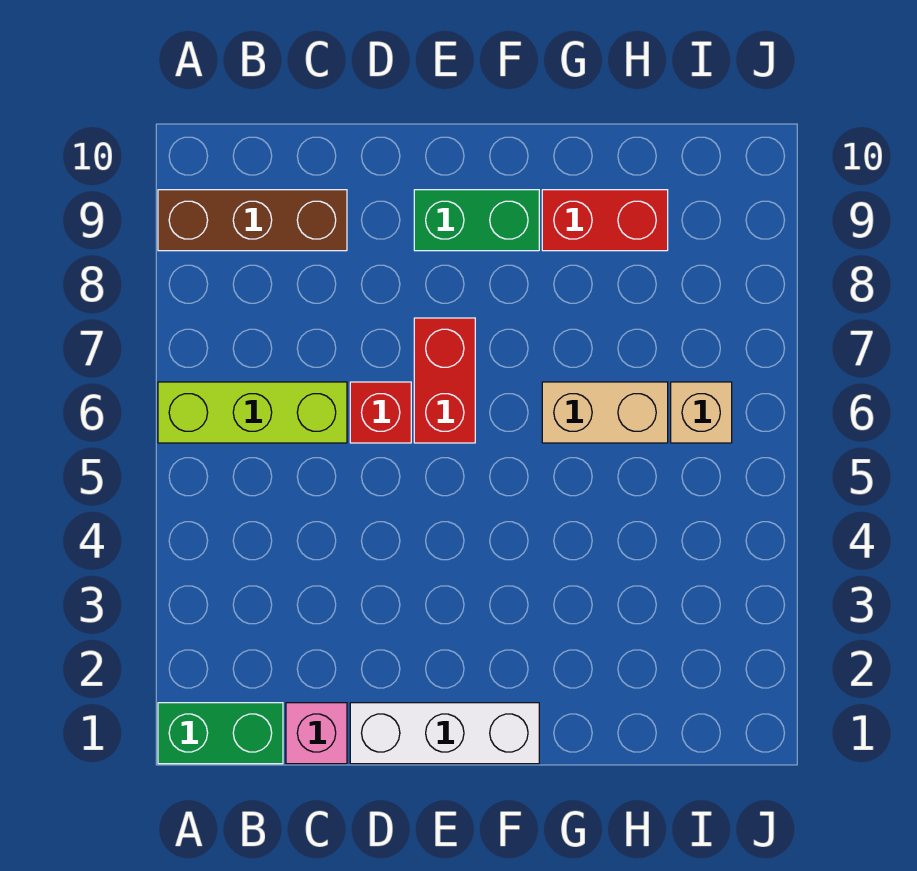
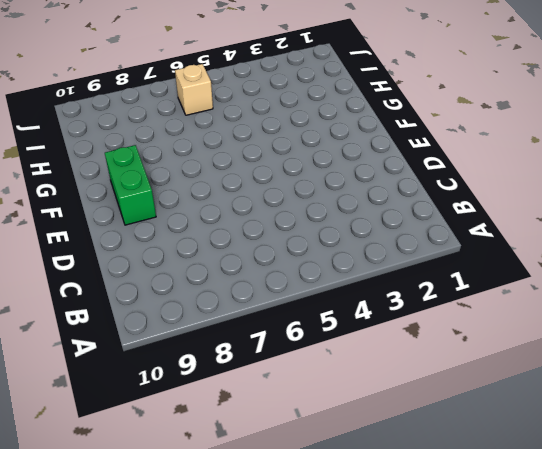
none -> green 1x2 brick [158,703,283,764]
none -> lime 1x3 brick [158,382,347,443]

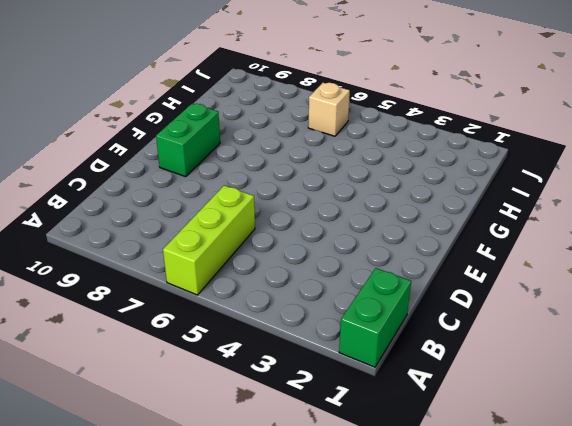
none -> brown 1x3 brick [158,190,347,251]
none -> pink 1x1 brick [286,703,347,764]

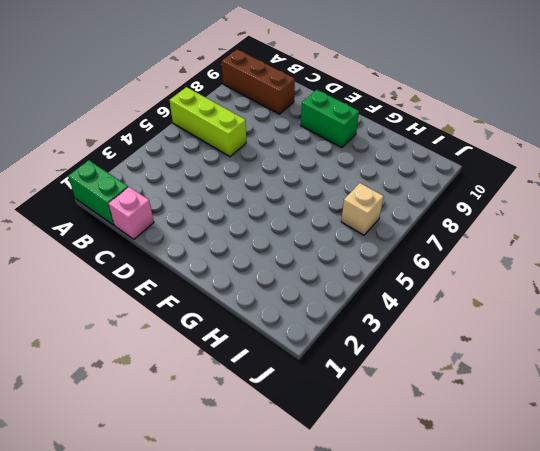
none -> white 1x3 brick [350,703,539,764]
none -> red 1x1 brick [350,382,411,443]

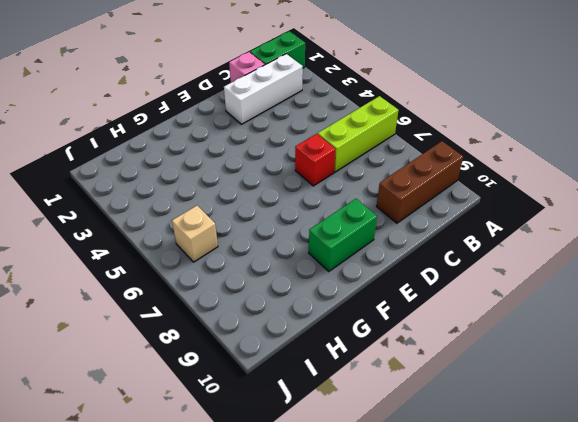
white 1x3 brick [224,54,303,124] -> white 1x3 brick moved to [350,703,539,764]
none -> red 1x2 brick [414,318,475,443]
none -> tan 1x2 brick [542,382,668,443]

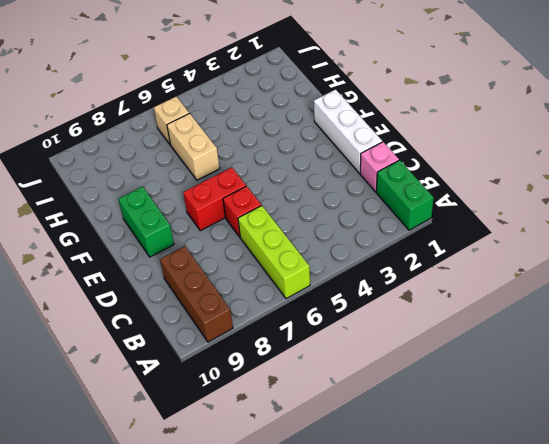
none -> red 1x2 brick [542,190,668,251]

